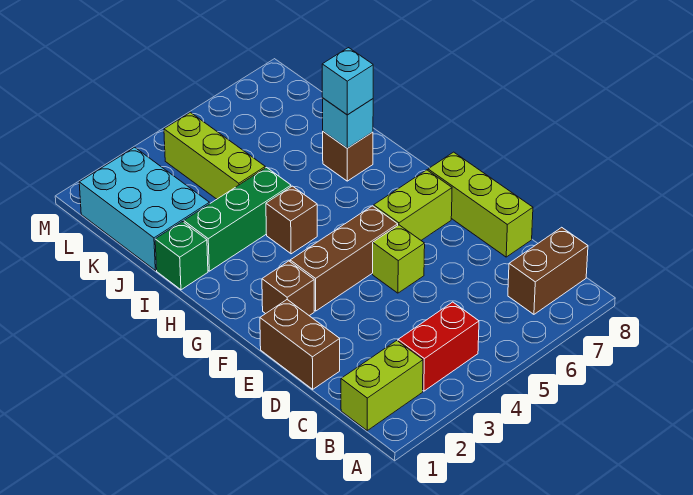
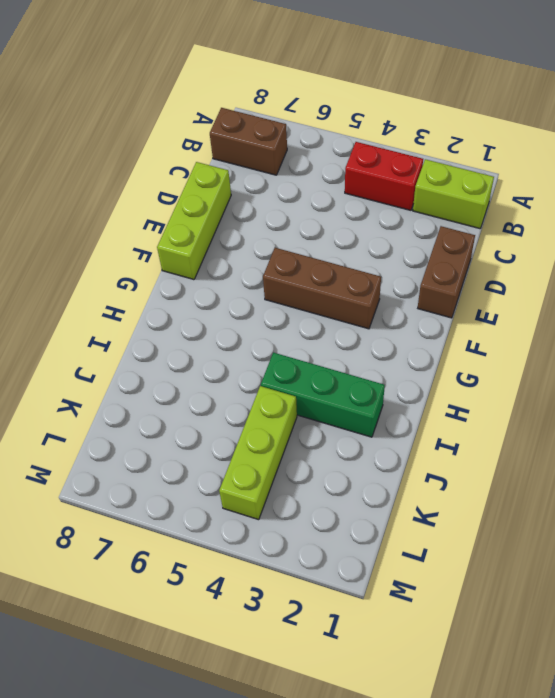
none -> lime 1x1 brick [373,225,425,293]
none -> brown 1x1 brick [262,261,314,316]
none -> lime 1x2 brick [374,170,452,240]

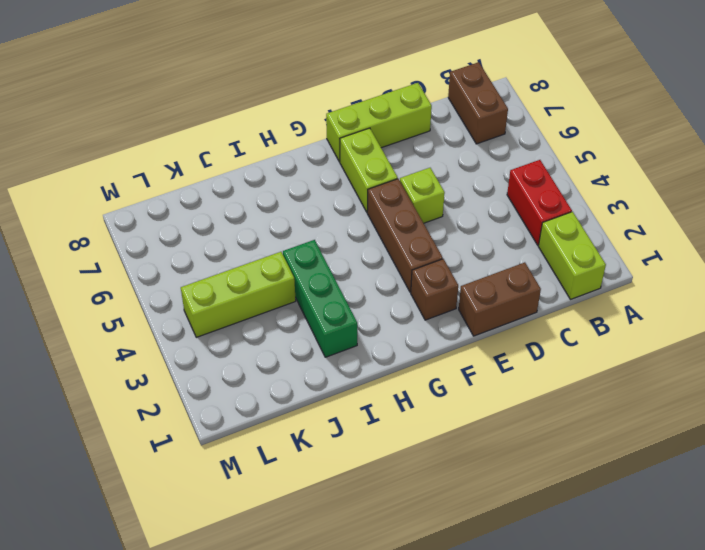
none -> brown 1x1 brick [266,186,317,254]
none -> green 1x1 brick [155,222,208,290]
none -> brown 1x1 brick [323,132,373,181]

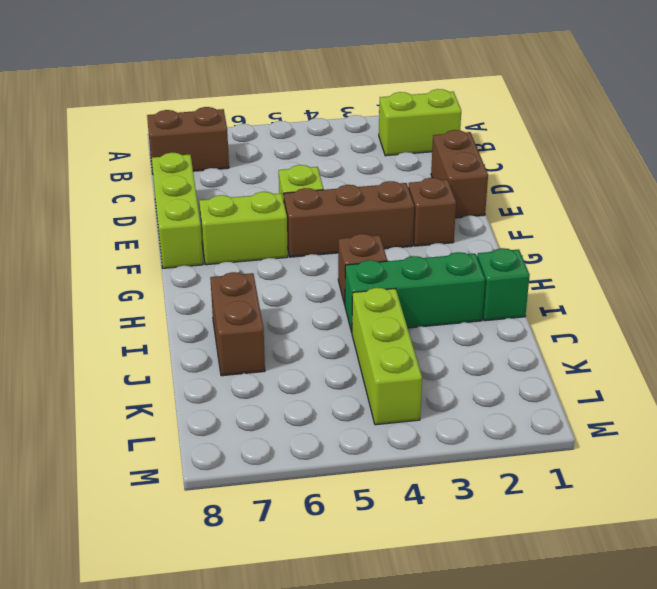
brown 1x2 brick [210,272,265,376] -> brown 1x1 brick [323,132,373,181]
none -> red 1x2 brick [398,302,479,391]
none -> cyan 2x3 brick [79,147,210,270]
none -> cyan 1x1 brick [322,98,373,148]

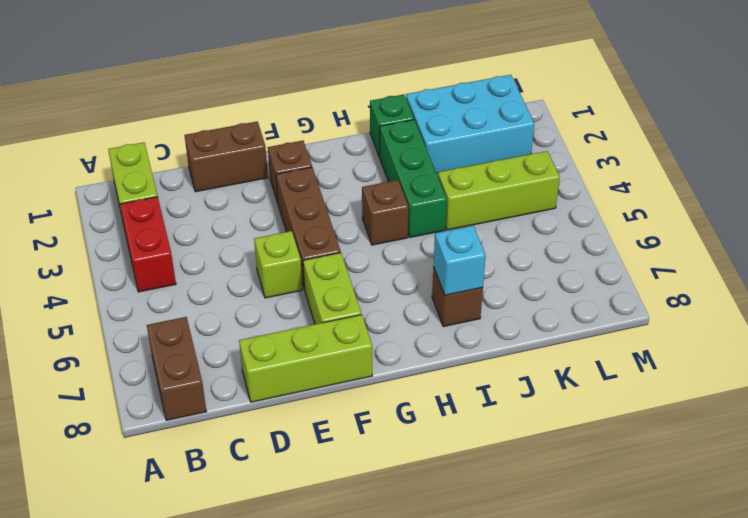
none -> cyan 1x1 brick [322,48,373,115]

